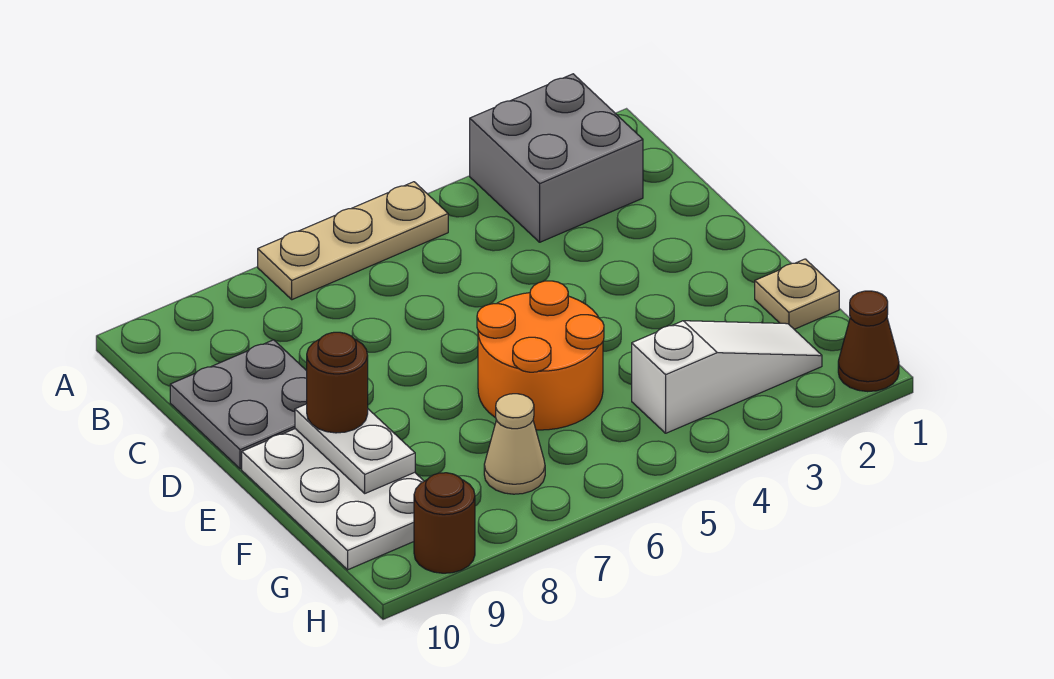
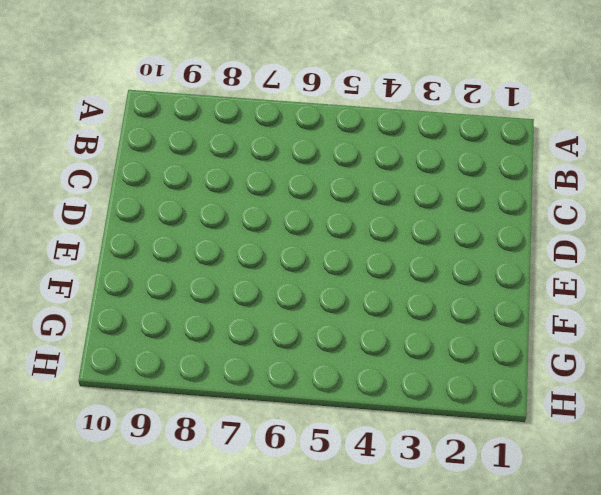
none -> grey 2x2 brick [470,74,643,242]
none -> tan 1x3 plate [258,182,448,300]
none -> grey 2x2 plate [170,340,307,469]

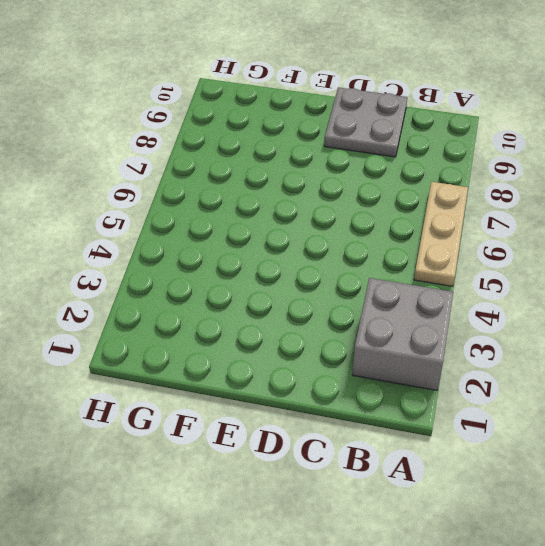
none -> orange 2x2 round brick [477,281,604,430]
none -> white 2x3 plate [242,429,424,570]
none -> tan 1x1 plate [755,259,839,329]

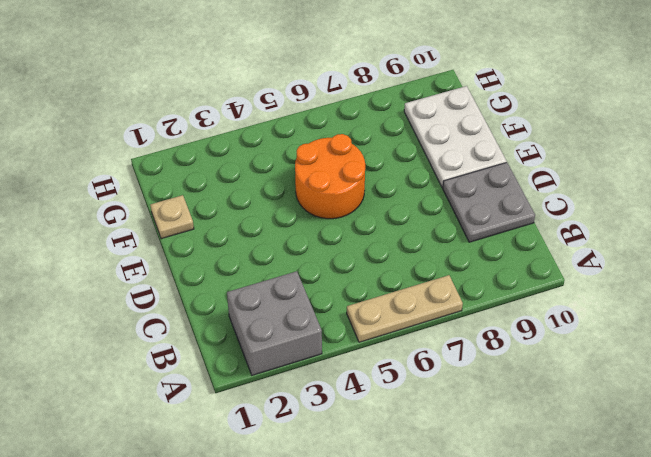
none -> white 1x3 slope [632,321,822,433]
none -> tan 1x1 cone [484,394,545,494]
none -> brown 1x1 cone [838,291,899,392]

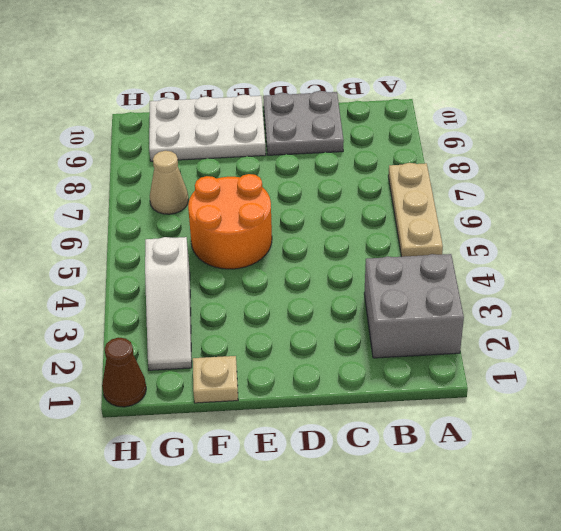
none -> brown 1x1 round brick [414,473,475,573]
none -> white 1x2 plate [295,404,415,493]
none -> brown 1x1 round brick [307,332,368,433]

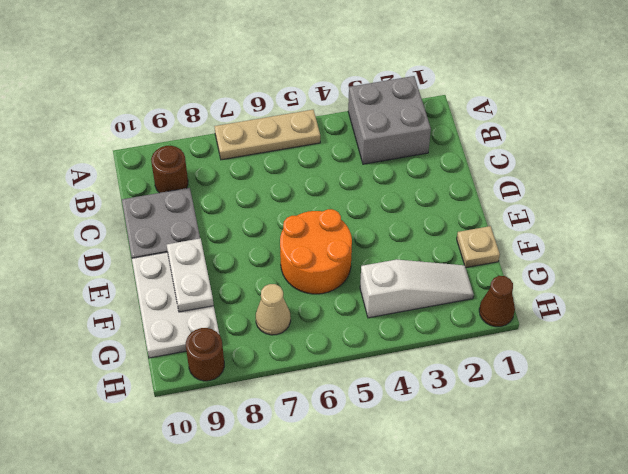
brown 1x1 round brick [151,146,188,193] -> brown 1x1 round brick moved to [307,332,368,433]

